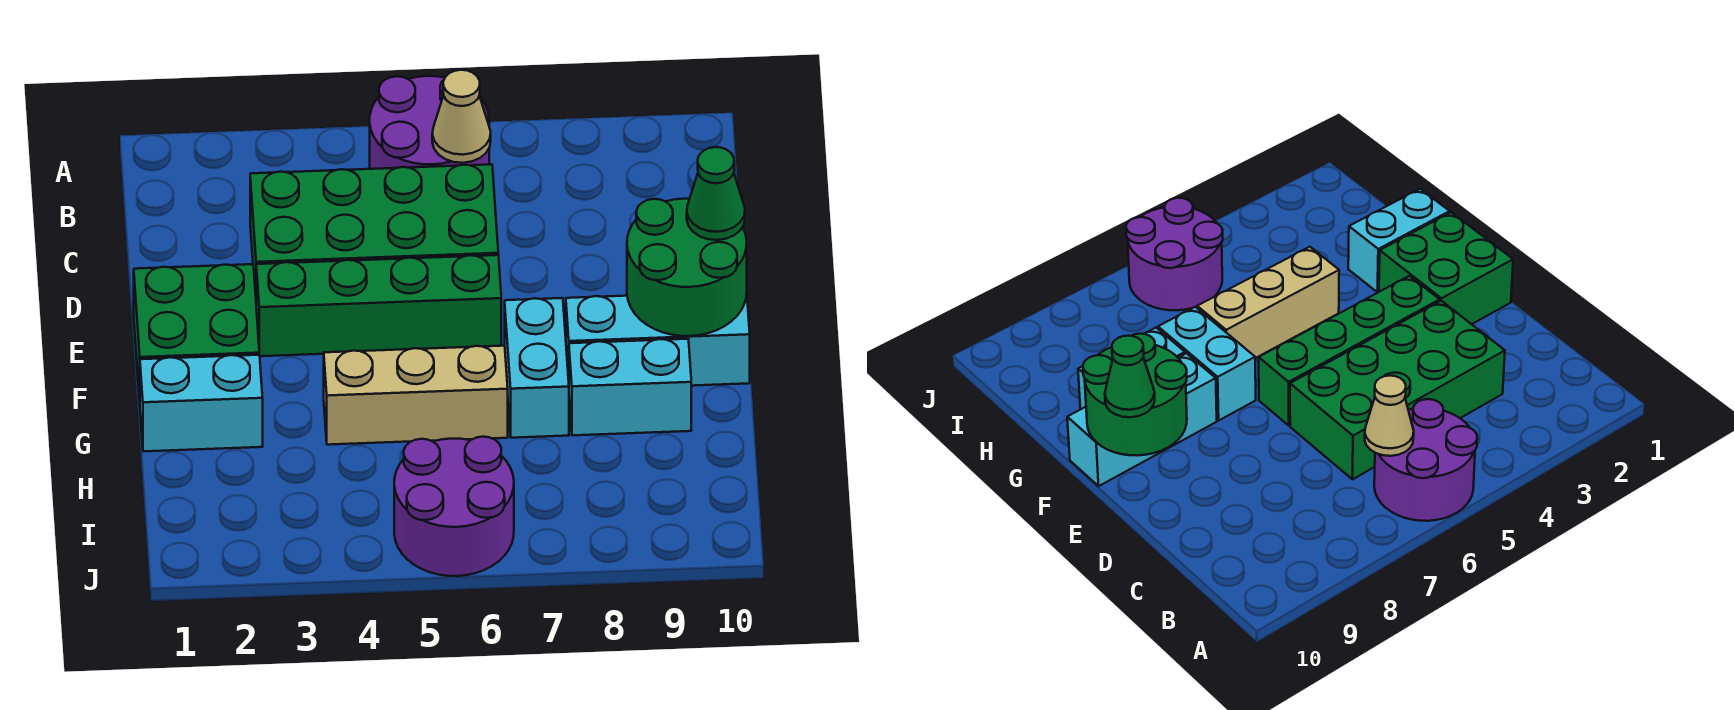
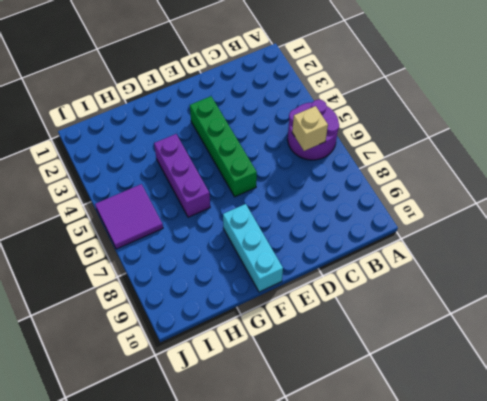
tan 1x1 brick [292,106,328,151] -> tan 1x1 cone [432,70,491,163]
purple 1x3 brick [154,134,210,217] -> tan 1x3 brick [324,346,508,445]
purple 2x2 tile [95,184,163,249] -> purple 2x2 round brick [394,437,514,576]
none -> green 2x4 brick [250,164,498,295]
none -> green 2x2 brick [134,264,259,401]
none -> cyan 1x2 brick [505,298,569,438]

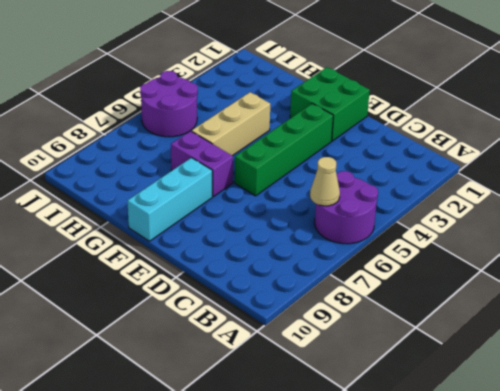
purple 1x2 brick [171,131,233,197] -> cyan 1x2 brick [505,298,569,438]
none -> green 2x4 brick [250,164,498,295]
none -> cyan 1x2 brick [140,355,263,451]
none -> cyan 1x2 brick [569,339,691,435]

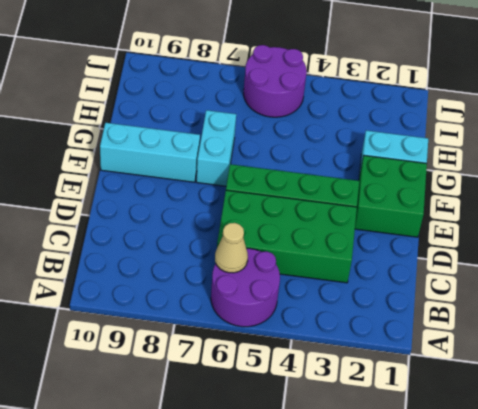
none -> tan 1x3 brick [324,346,508,445]
none -> cyan 1x2 brick [569,339,691,435]
none -> green 2x2 round brick [627,199,747,336]

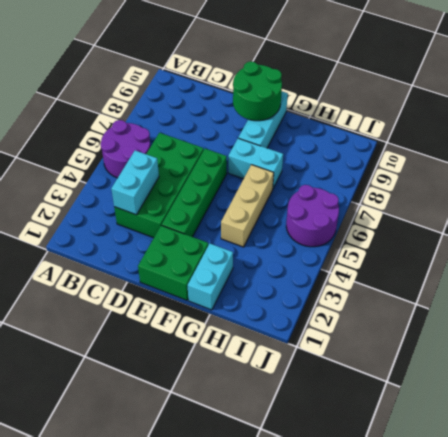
cyan 1x2 brick [111,150,159,215] -> cyan 1x2 brick moved to [569,339,691,435]
none -> tan 1x1 cone [432,70,491,163]
none -> green 1x1 cone [687,147,745,240]

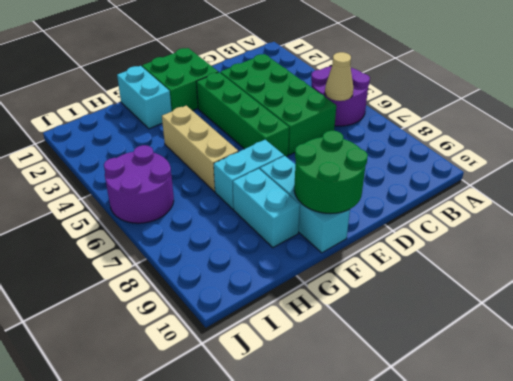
none -> green 1x1 cone [687,147,745,240]

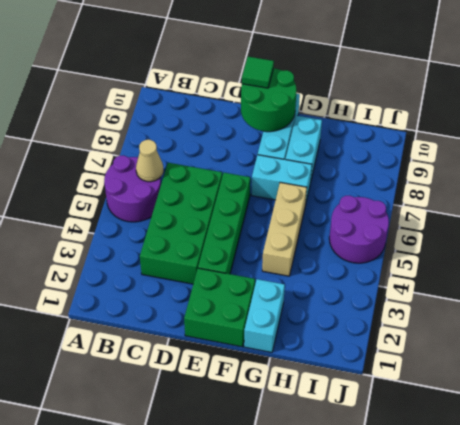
green 1x1 tile [242,57,274,88] -> green 1x1 cone [687,147,745,240]

